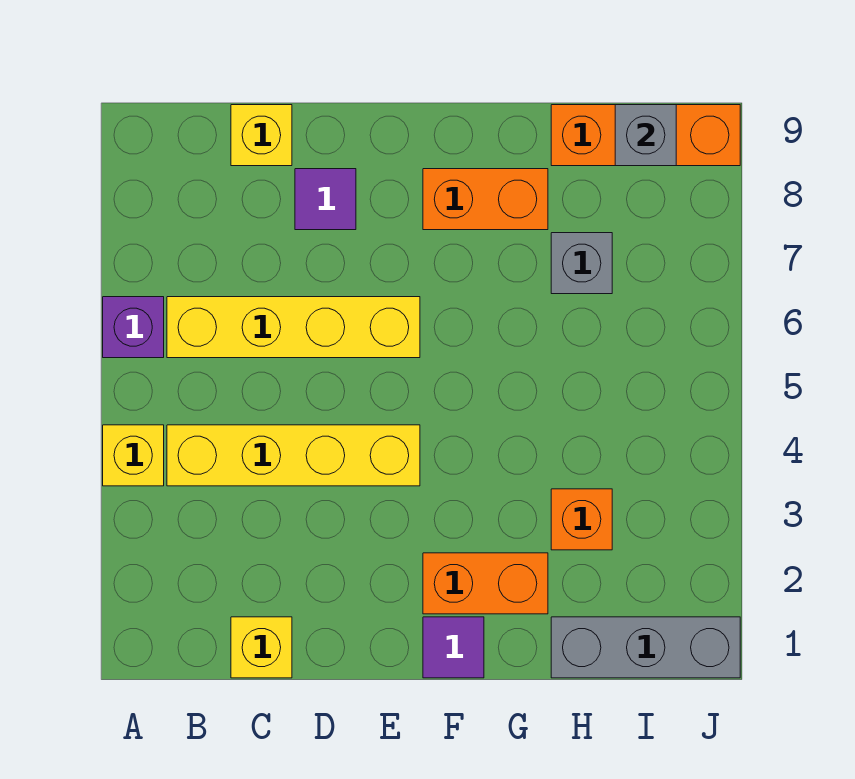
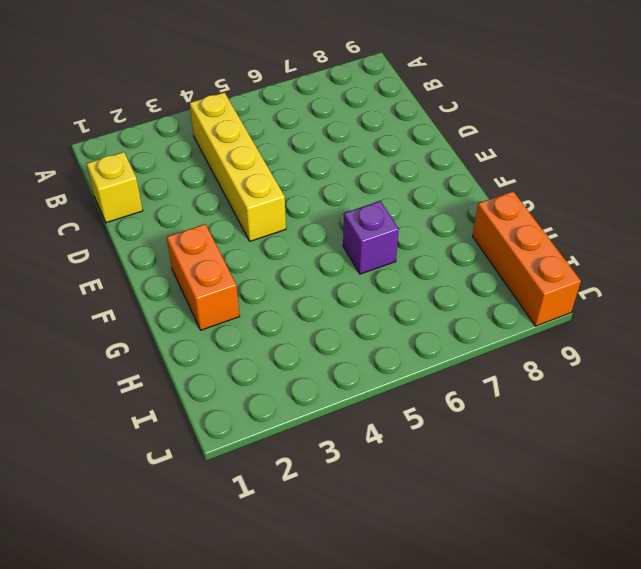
purple 1x1 brick [343,201,399,274] -> purple 1x1 brick moved to [103,297,164,358]
none -> yellow 1x1 brick [103,425,164,486]
none -> yellow 1x4 brick [167,297,420,358]
none -> yellow 1x1 brick [231,105,292,166]

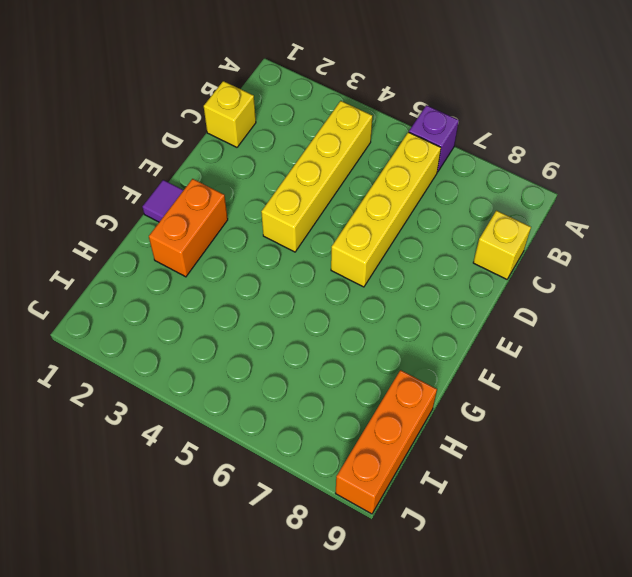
none -> yellow 1x1 brick [103,425,164,486]
none -> purple 1x1 tile [295,169,356,230]
none -> orange 1x2 brick [423,169,548,230]

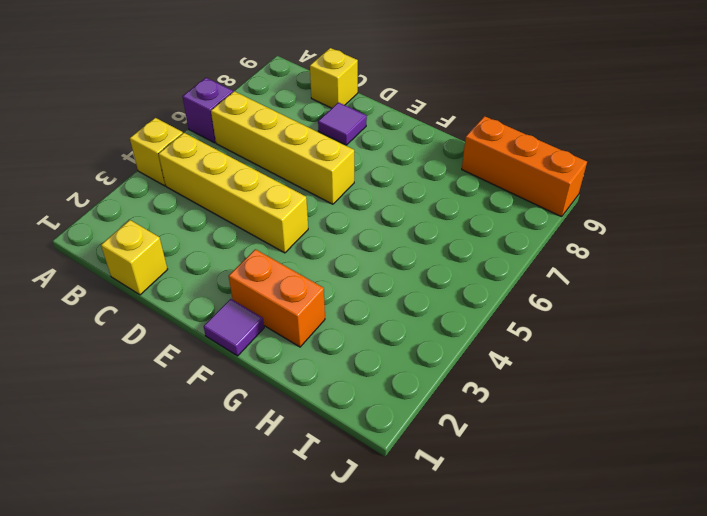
none -> orange 1x2 brick [423,169,548,230]
none -> grey 1x3 brick [551,617,740,678]
none -> orange 1x1 brick [551,489,612,550]

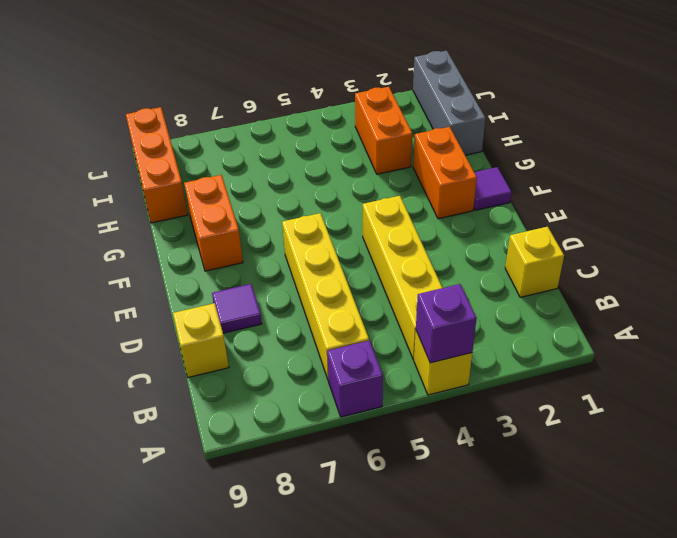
purple 1x1 brick [416,284,477,363] -> none
orange 1x2 brick [355,87,412,174] -> orange 1x1 brick [551,489,612,550]
none -> grey 1x1 brick [551,233,612,294]
none -> grey 1x1 brick [615,105,676,166]

